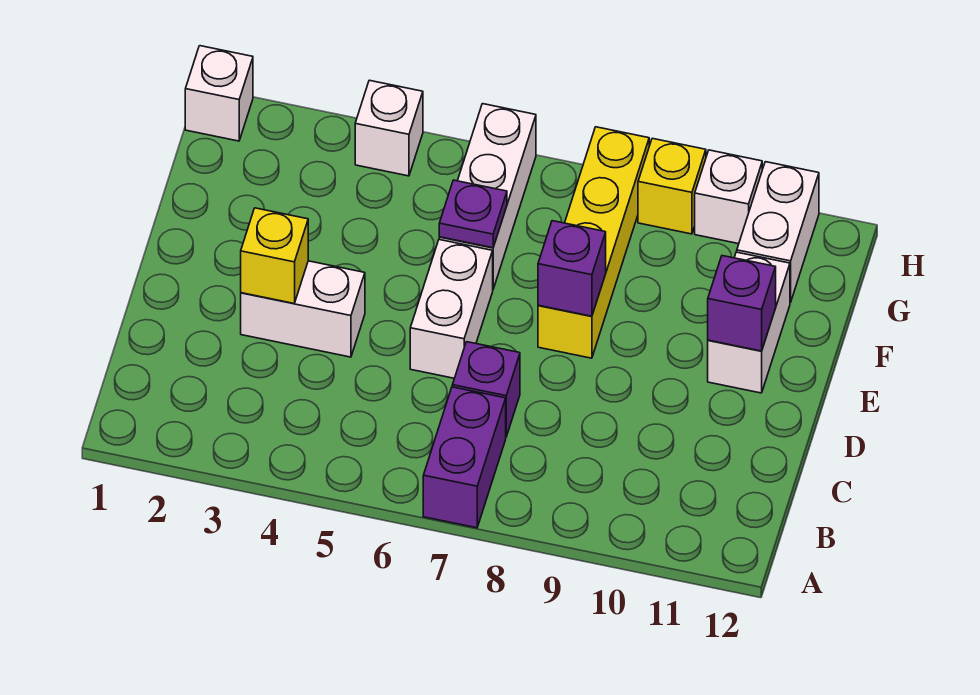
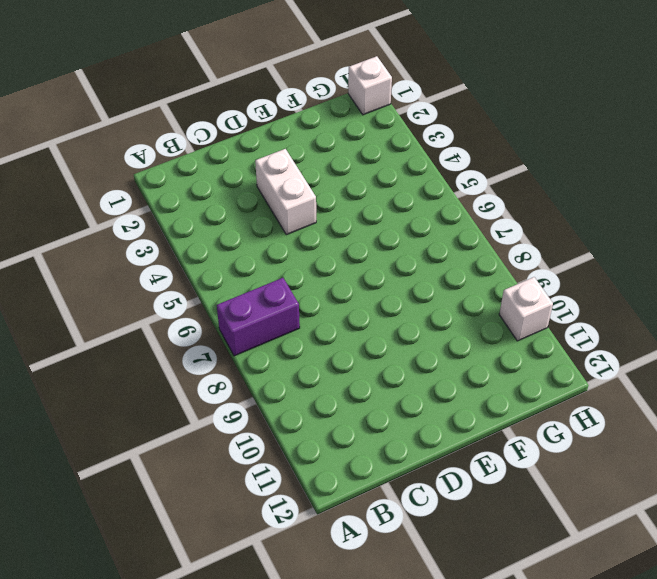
none -> purple 1x1 brick [452,342,520,437]
none -> white 1x2 brick [410,240,493,378]
none -> yellow 1x4 brick [538,127,649,358]

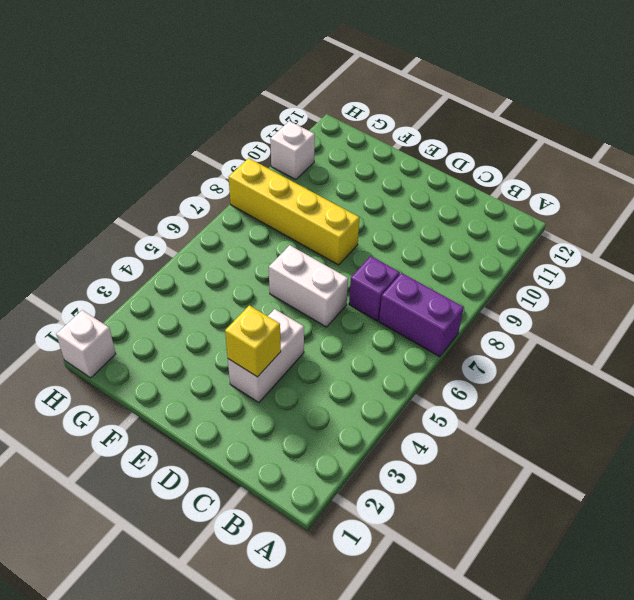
none -> white 1x2 brick [708,252,790,393]
none -> white 1x3 brick [439,104,536,289]
none -> white 1x2 brick [737,162,819,303]

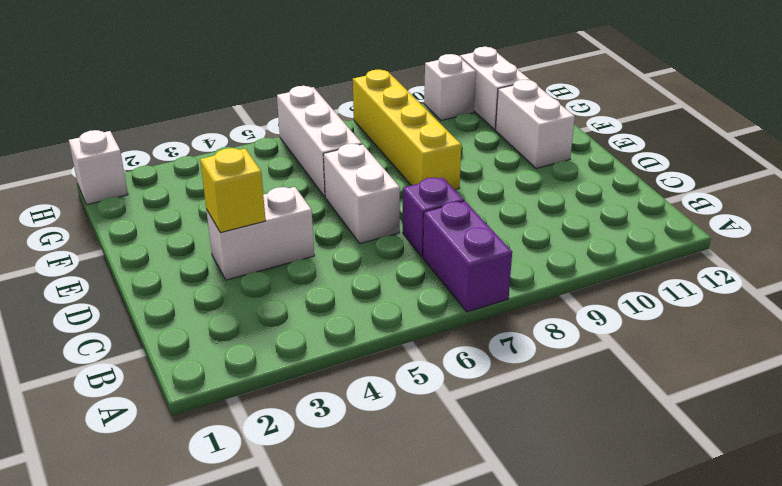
none -> white 1x1 brick [355,80,423,176]
none -> yellow 1x1 brick [638,138,706,234]
none -> purple 1x1 brick [538,221,606,316]

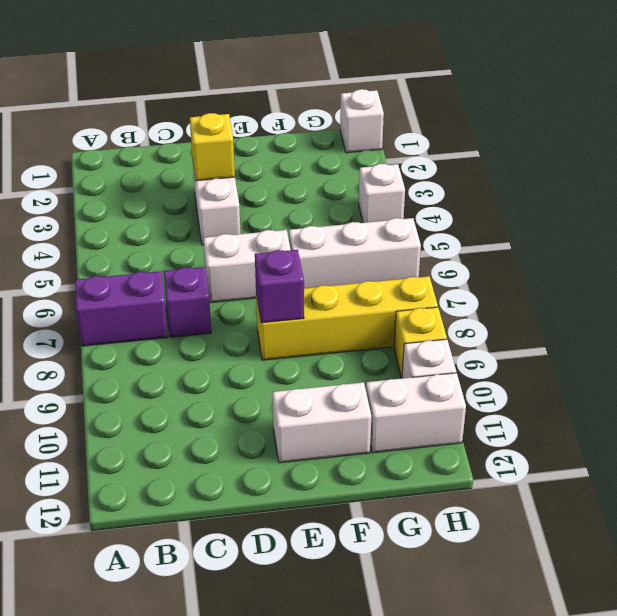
none -> purple 1x1 brick [708,256,776,351]
none -> purple 1x1 plate [439,180,507,248]

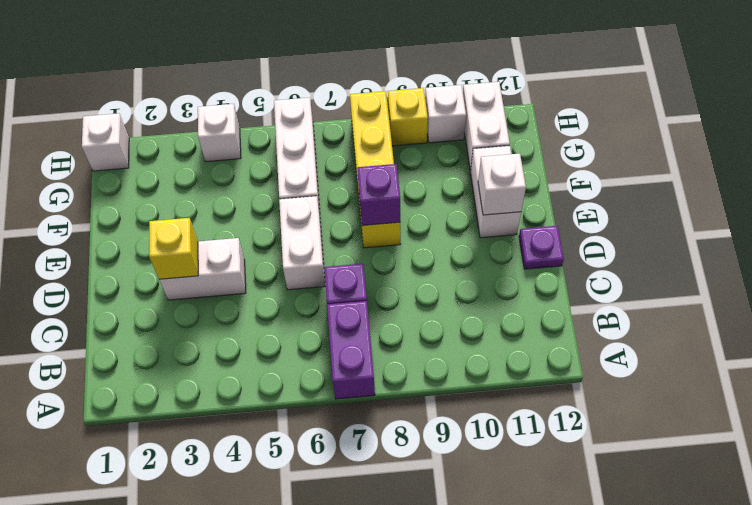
purple 1x1 plate [519,226,564,269] -> purple 1x1 plate moved to [439,180,507,248]
white 1x1 brick [478,154,526,215] -> purple 1x1 brick [708,256,776,351]

